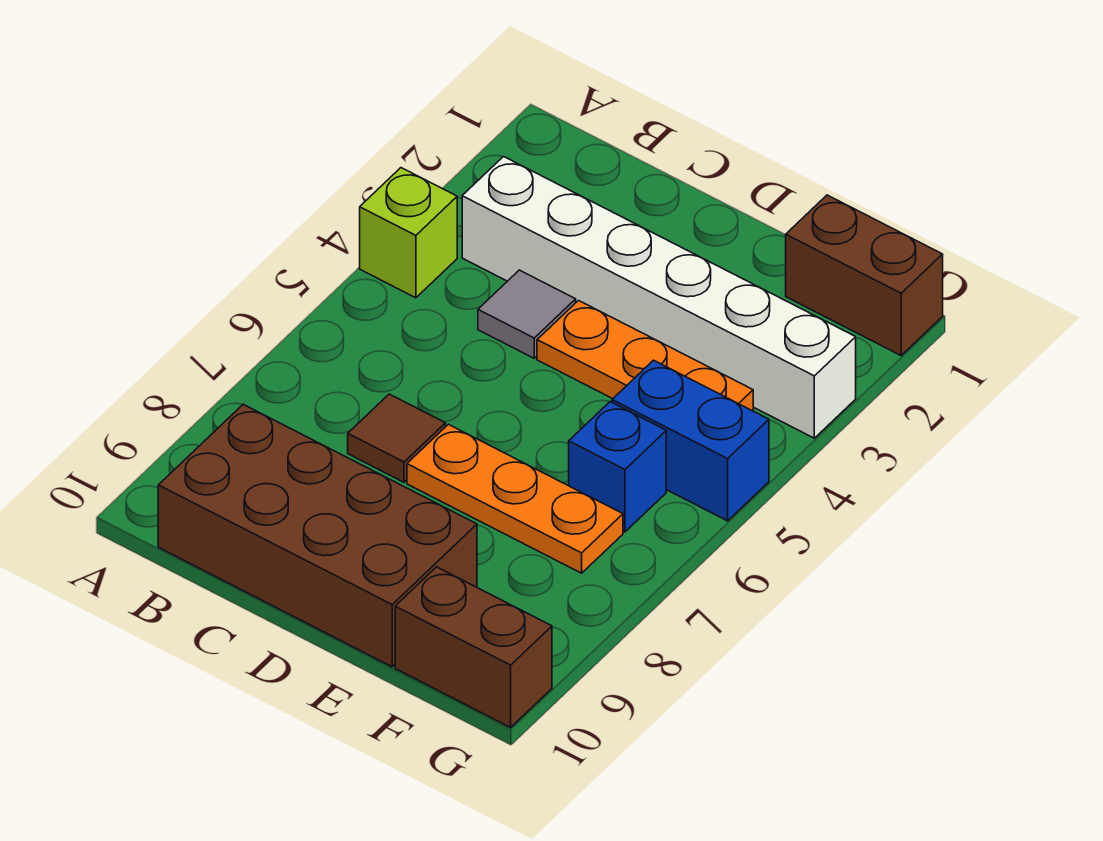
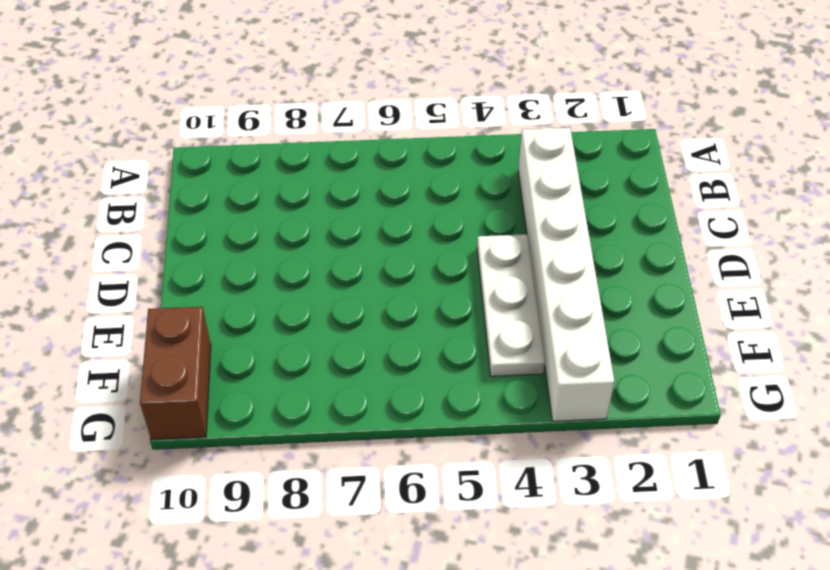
white 1x3 plate [477,234,545,376] -> orange 1x3 plate [537,301,753,411]
none -> lime 1x1 brick [360,168,457,298]
none -> brown 2x4 brick [158,404,477,667]

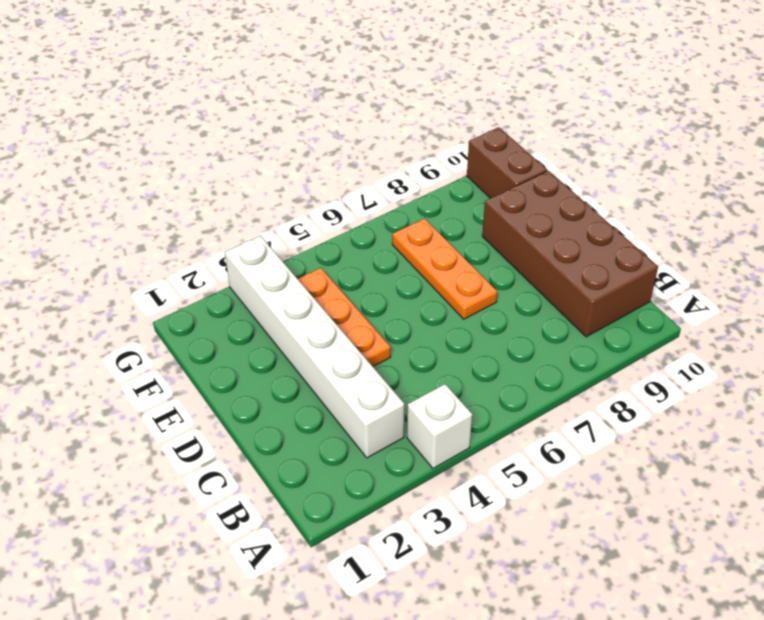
white 1x1 brick [407,384,472,468] -> lime 1x1 brick [360,168,457,298]
none -> grey 1x1 tile [478,270,576,358]
none -> brown 1x1 tile [348,394,445,482]

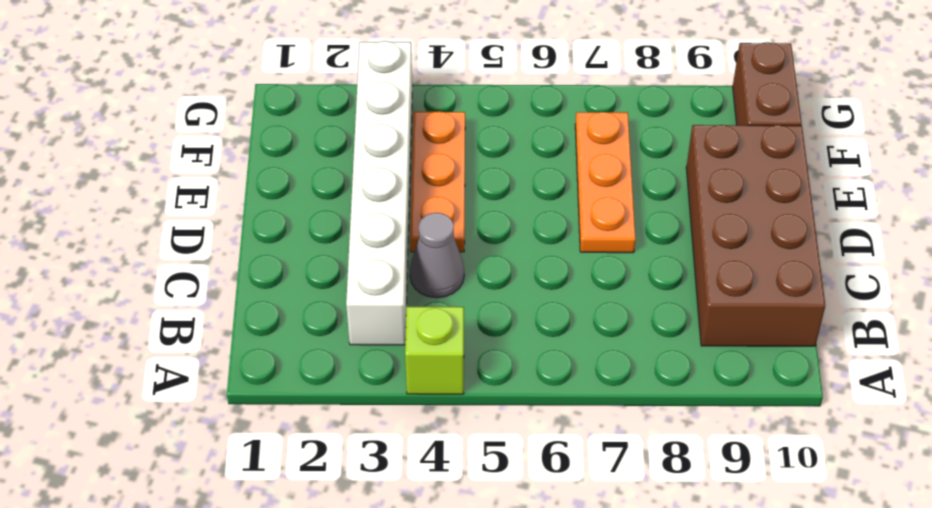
grey 1x1 cone [410,213,464,298] -> grey 1x1 tile [478,270,576,358]
none -> brown 1x1 tile [348,394,445,482]
none -> brown 1x2 brick [786,195,943,355]

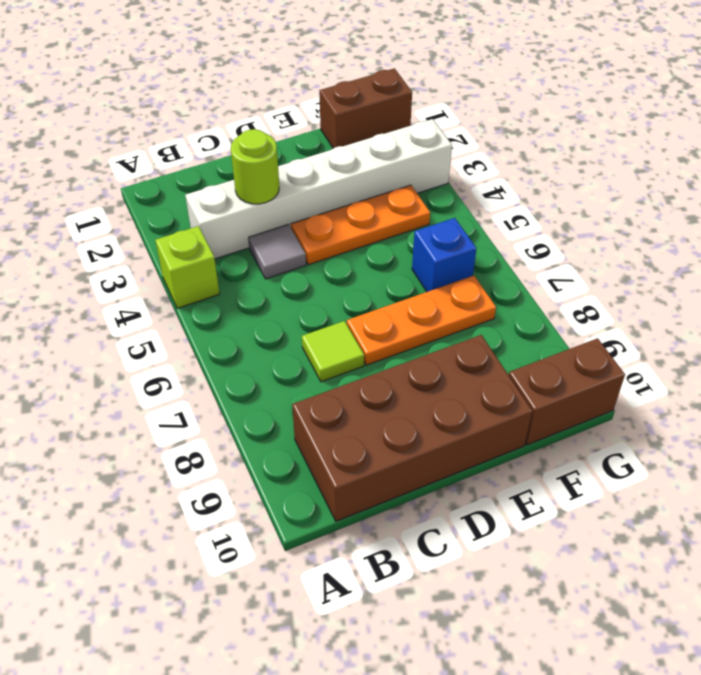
lime 1x1 round brick [231,129,279,204] -> none
lime 1x1 tile [302,321,364,382] -> brown 1x1 tile [348,394,445,482]
none -> blue 1x2 brick [612,360,769,521]

